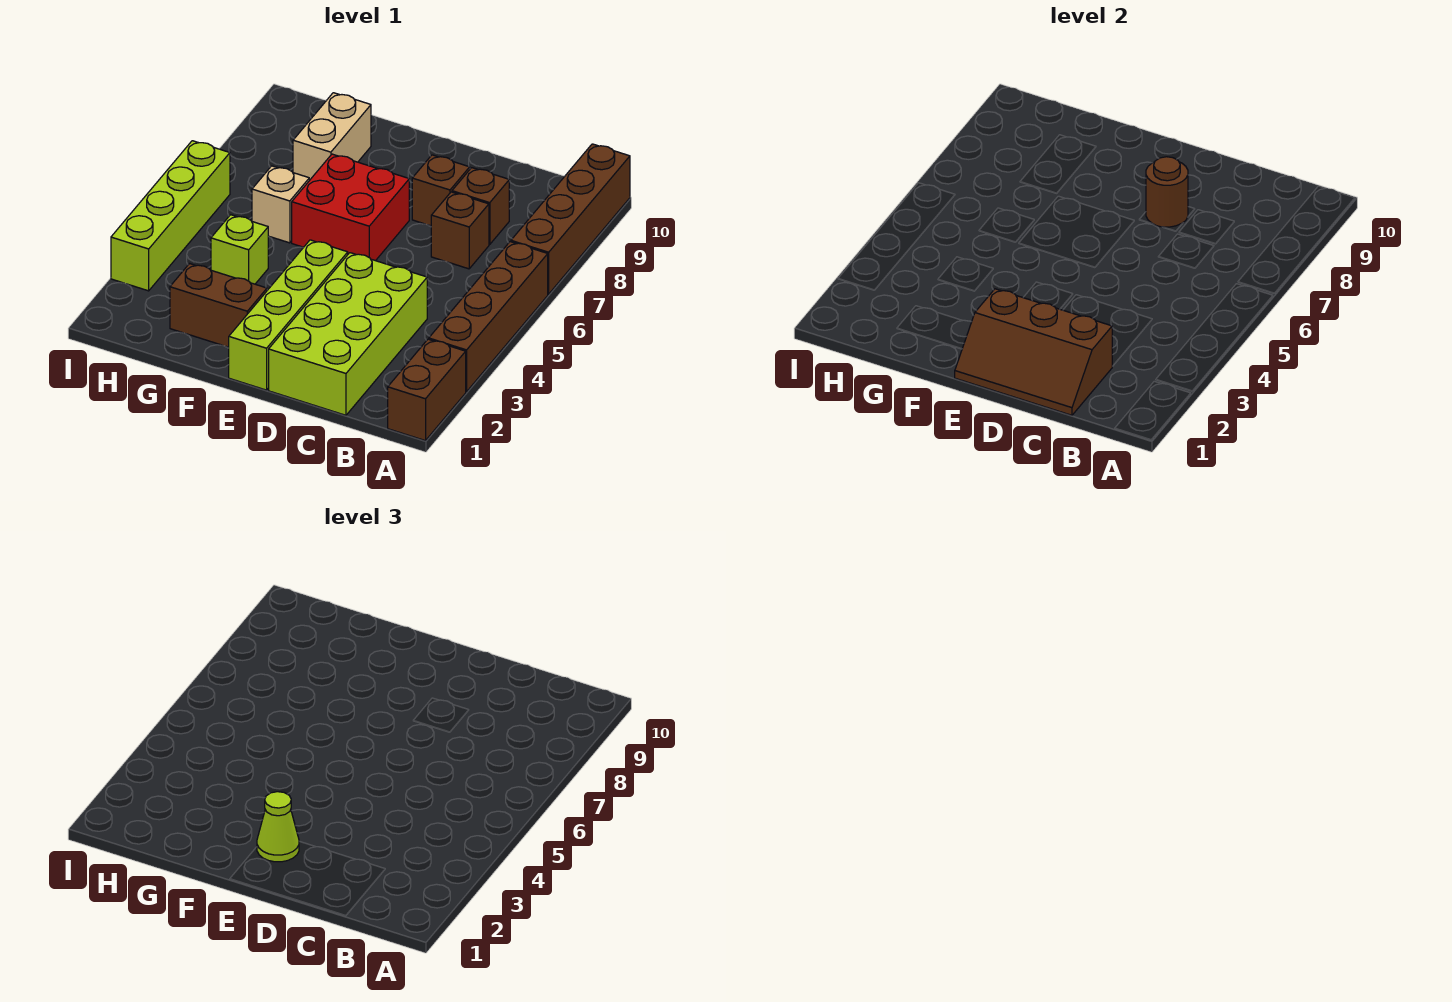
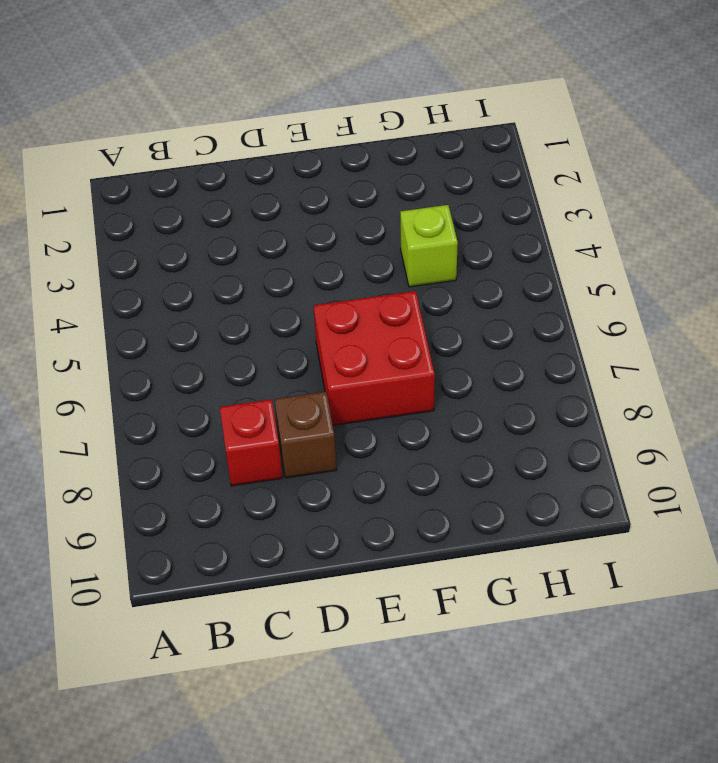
red 1x1 brick [220,399,283,486] -> brown 1x1 brick [452,168,509,245]
none -> brown 1x2 brick [388,339,466,441]
none -> brown 1x4 brick [429,242,548,392]
none -> brown 1x4 brick [511,144,630,294]

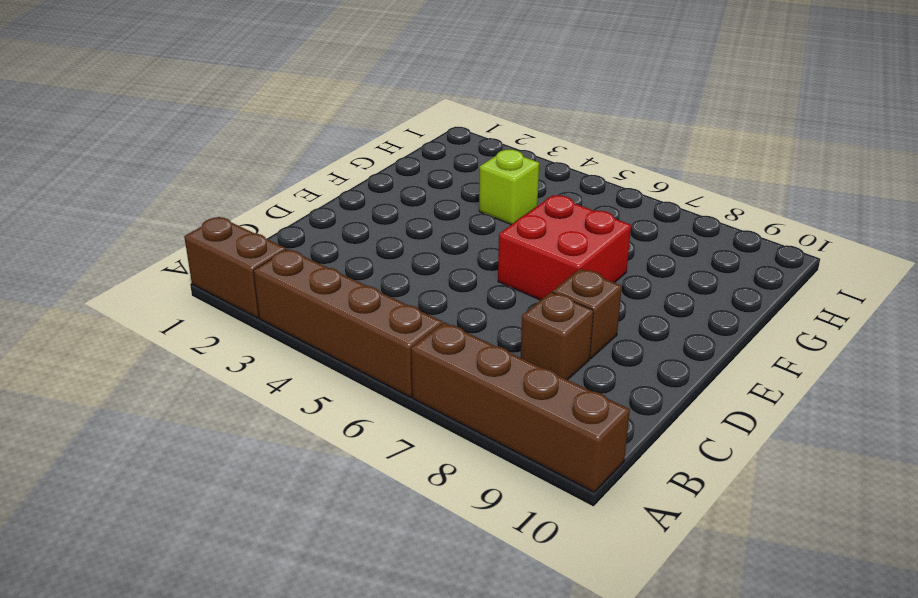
none -> lime 2x4 brick [269,253,427,415]
none -> brown 1x1 brick [431,192,489,269]
none -> lime 1x4 brick [229,240,348,390]

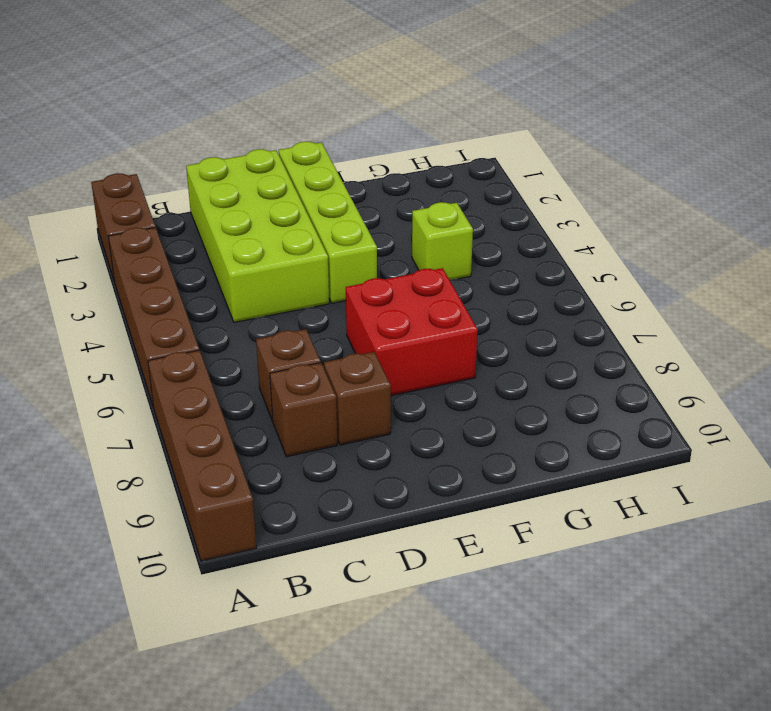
none -> brown 1x2 brick [170,264,267,347]
none -> tan 1x1 brick [252,166,309,243]
none -> tan 1x2 brick [293,93,371,181]

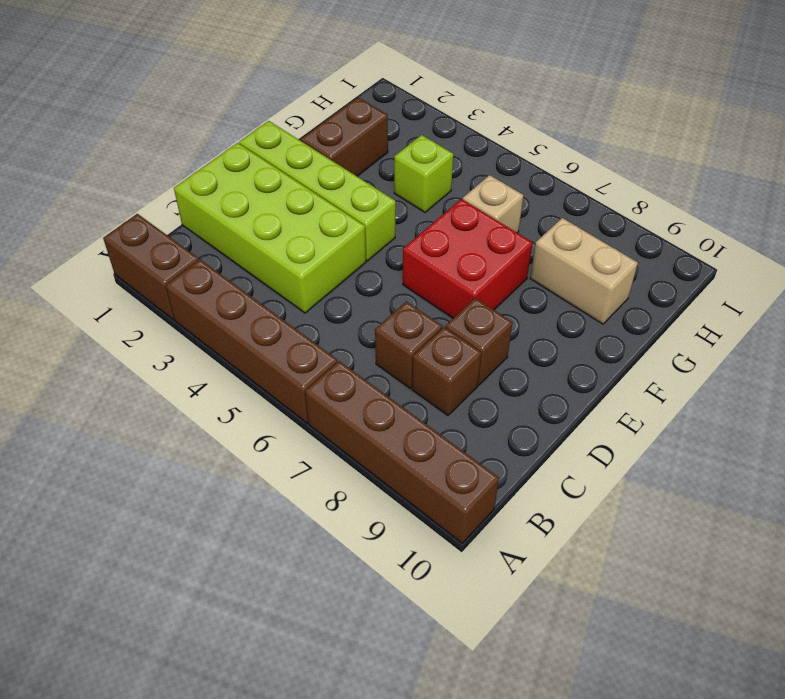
none -> lime 1x4 brick [111,141,230,291]
none -> brown 2x3 slope [955,289,1112,415]
none -> brown 1x1 round brick [1146,157,1188,227]

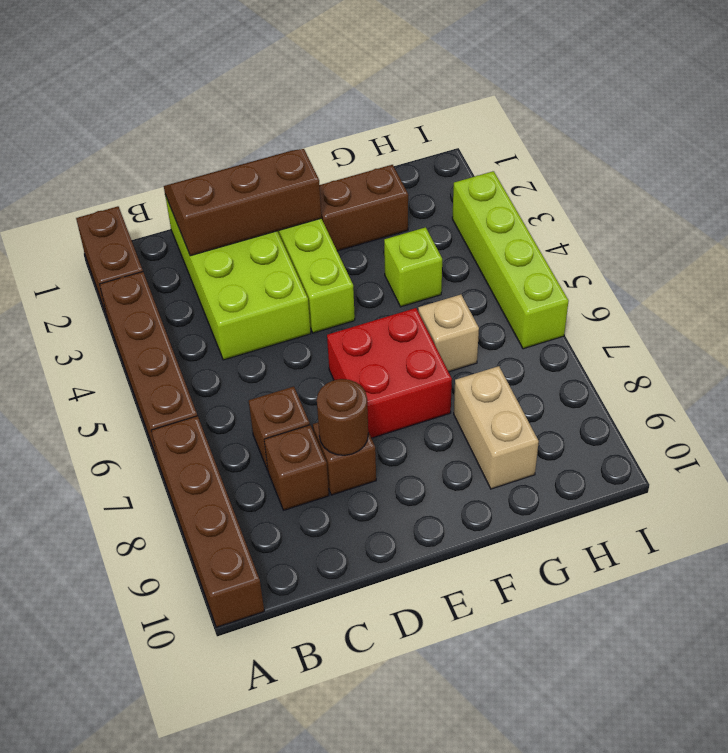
none -> lime 1x1 cone [257,792,299,862]

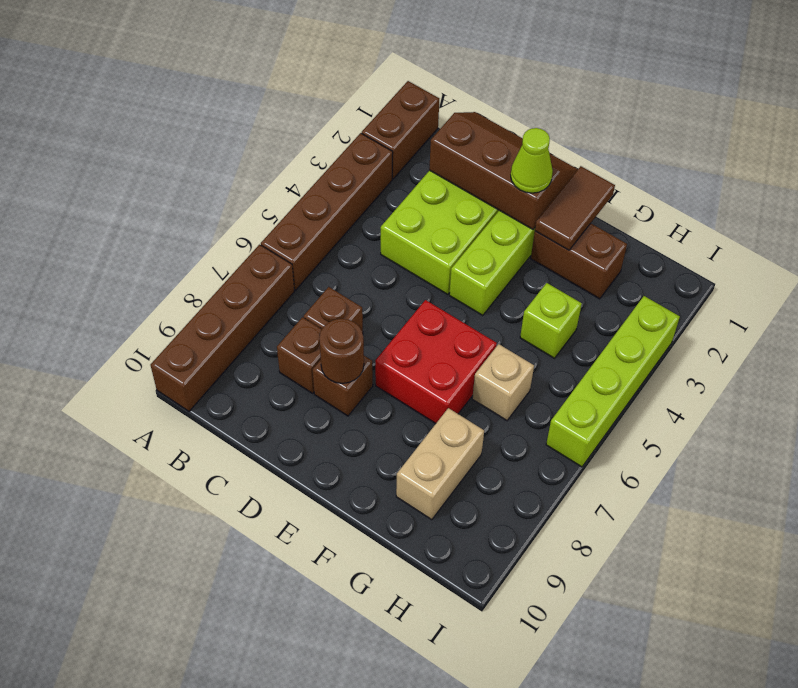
brown 1x2 tile [535,166,615,250] -> none

